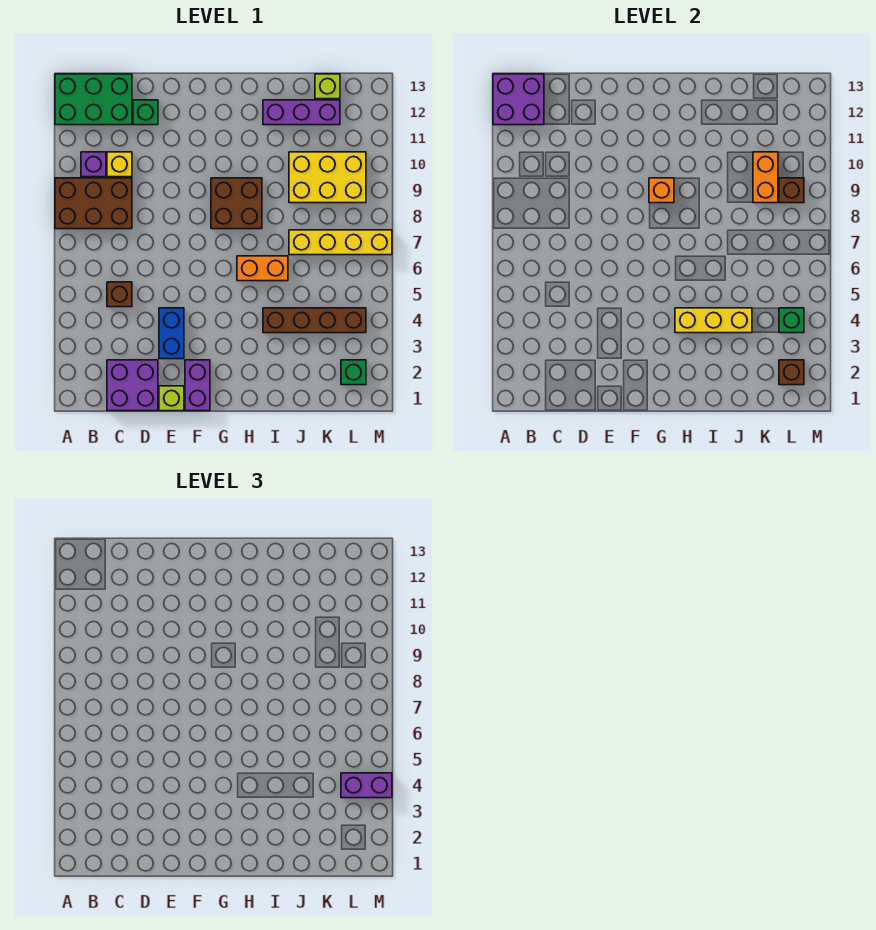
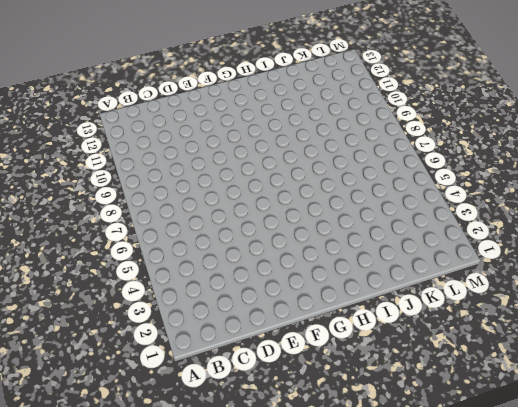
none -> brown 2x3 brick [55,178,132,229]
none -> green 2x3 brick [55,74,132,125]
none -> purple 1x1 brick [81,152,106,177]

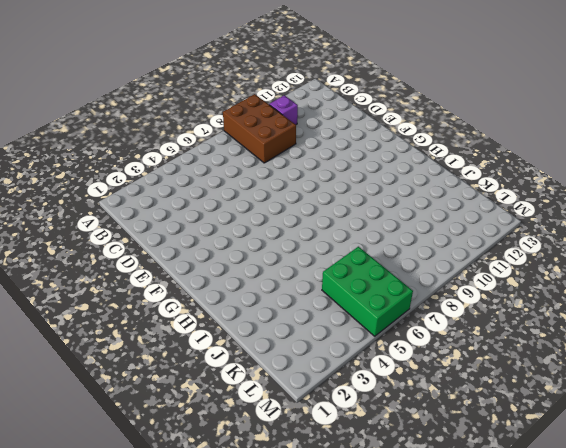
green 2x3 brick [322,247,413,336] -> green 2x3 brick moved to [55,74,132,125]
none -> purple 2x2 brick [107,360,158,411]
none -> brown 1x1 brick [107,282,132,307]
none -> yellow 1x1 brick [107,152,132,177]

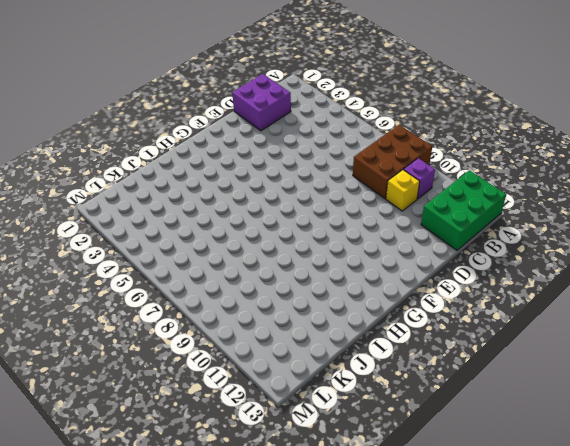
none -> brown 1x1 brick [107,282,132,307]
none -> green 1x1 brick [133,100,158,125]
none -> lime 1x1 brick [159,386,184,411]

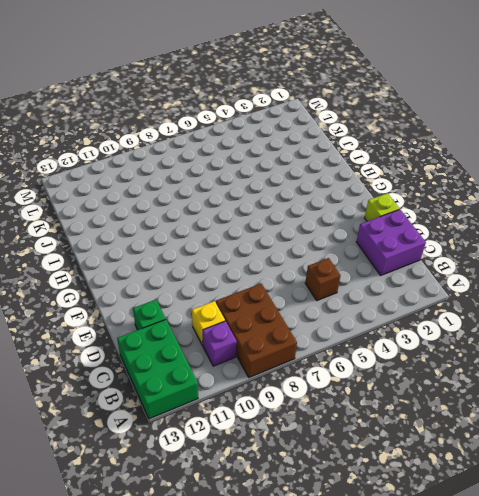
none -> blue 1x2 brick [159,308,184,359]
none -> purple 1x2 brick [185,360,210,411]
none -> brown 2x2 brick [211,178,262,229]

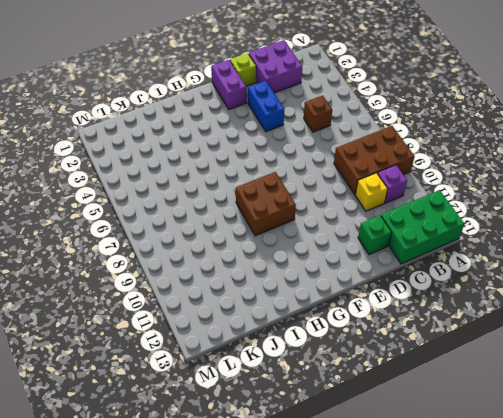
none -> orange 1x2 brick [237,256,288,281]
none -> brown 1x4 brick [263,308,366,333]
none -> purple 1x3 brick [263,100,340,125]

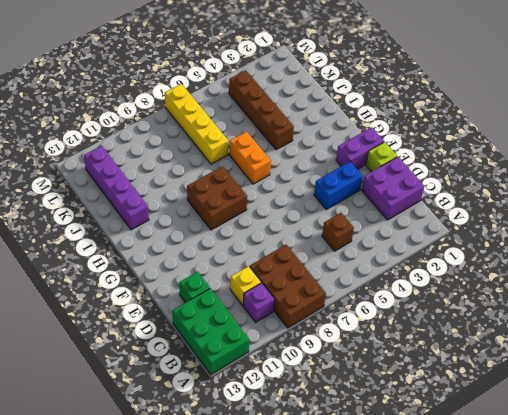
purple 1x4 brick [84,146,149,230] -> purple 1x3 brick [263,100,340,125]
none -> yellow 2x3 brick [289,152,366,203]
none -> lime 1x1 brick [315,74,340,99]
none -> green 1x1 brick [341,360,366,385]

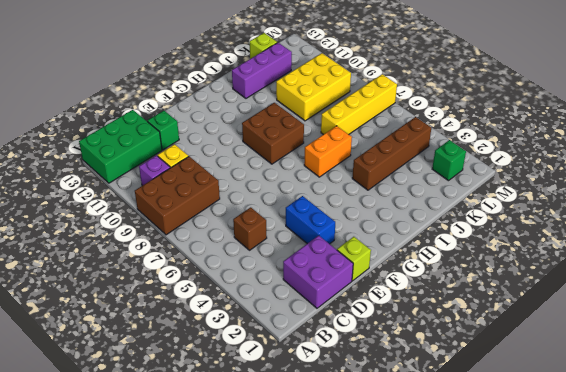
none -> purple 1x2 brick [185,360,210,411]
none -> purple 2x2 brick [493,74,544,125]
none -> orange 1x1 brick [649,178,674,203]

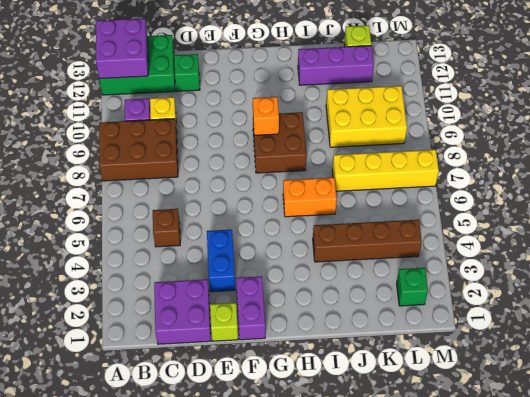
none -> yellow 1x3 brick [675,308,752,333]
none -> orange 1x2 brick [753,152,778,203]
none -> brown 1x1 brick [779,360,804,385]

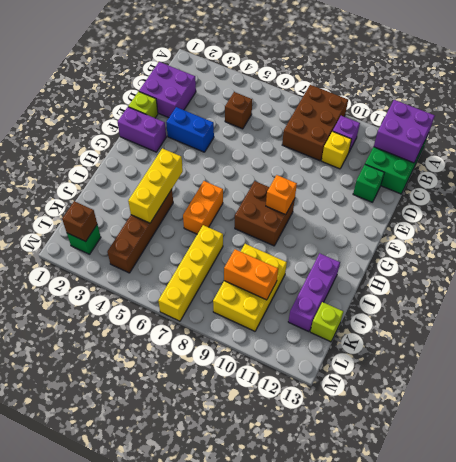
none -> green 1x1 brick [779,308,804,333]
none -> brown 1x1 brick [779,178,804,203]
none -> purple 1x2 brick [341,773,392,798]

